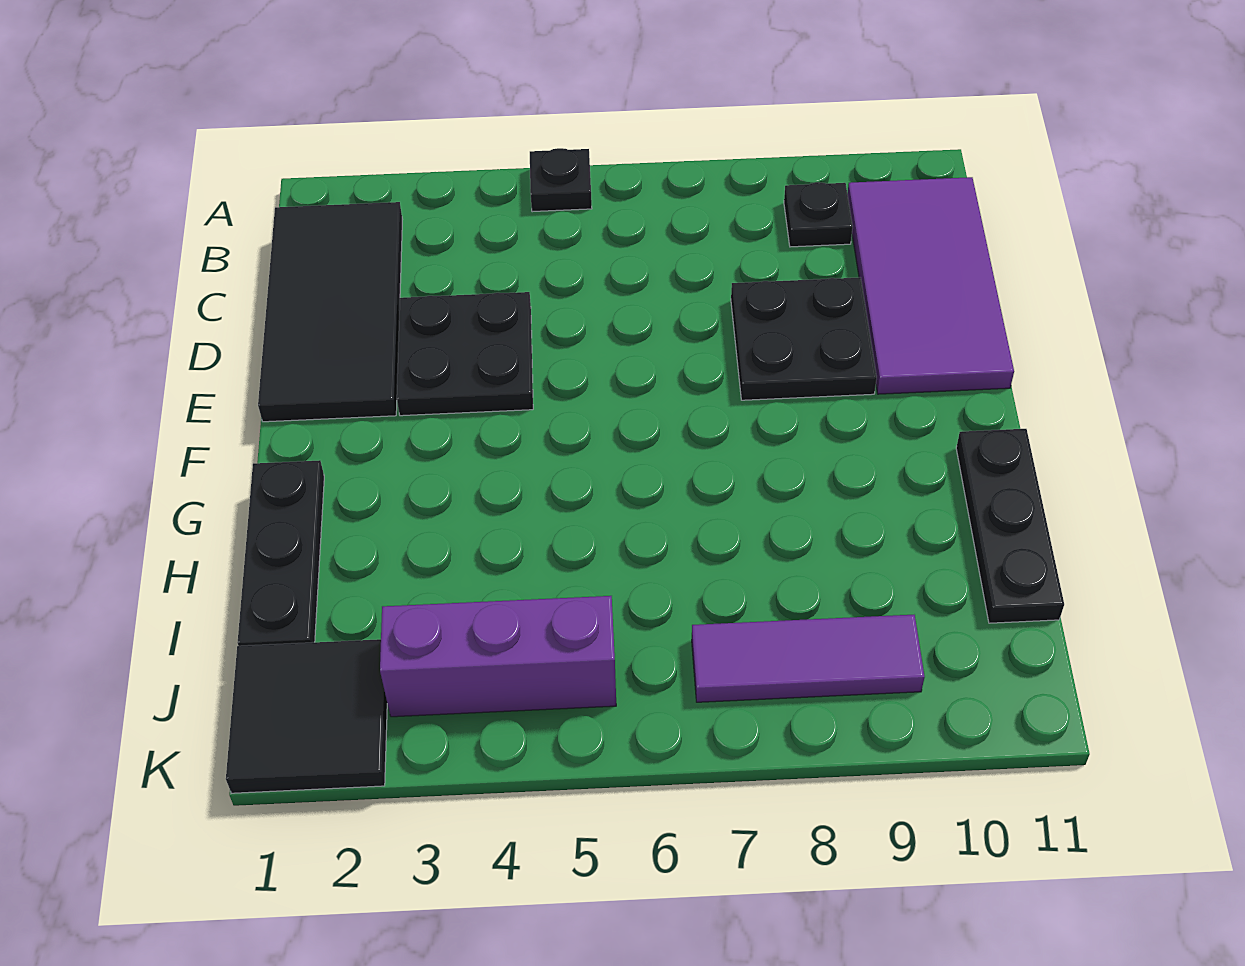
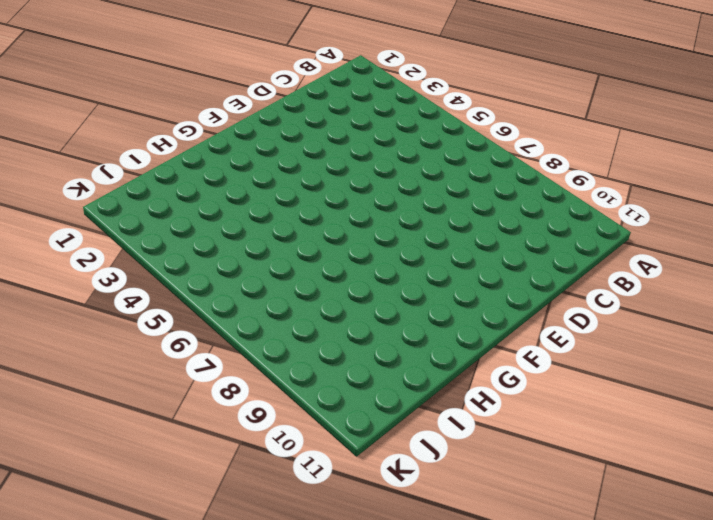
none -> black 1x1 plate [530,148,592,212]
none -> black 2x4 tile [258,202,402,422]

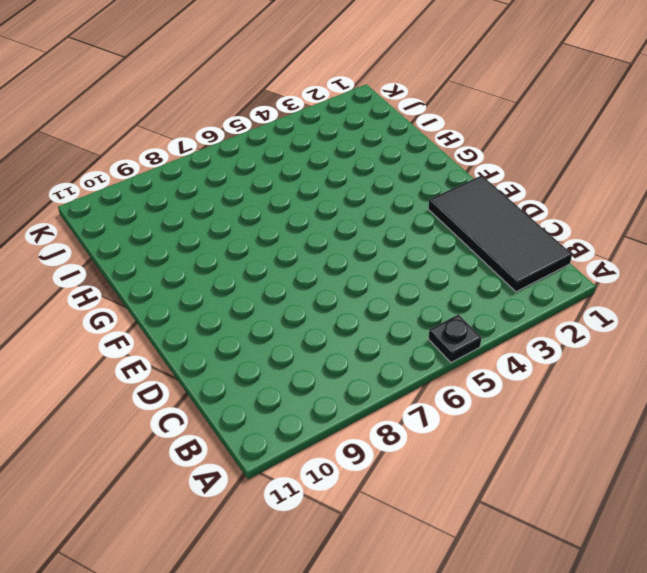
none -> black 1x1 plate [784,182,853,247]
none -> purple 2x4 tile [847,177,1014,394]

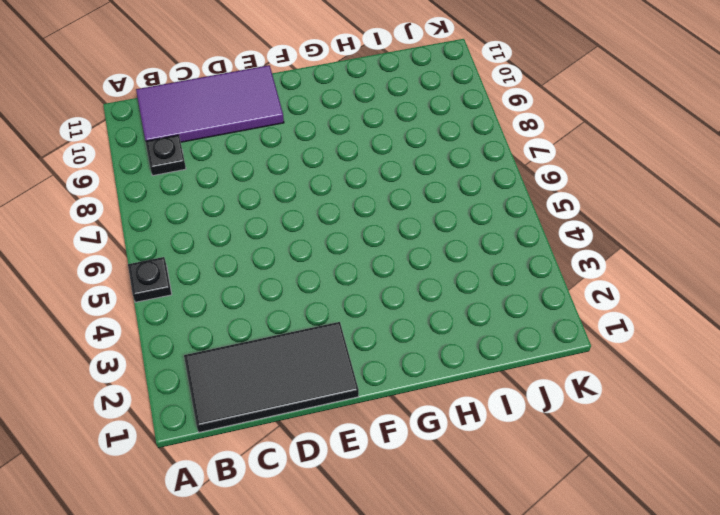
none -> black 2x2 plate [397,292,533,416]
none -> black 2x2 plate [731,277,877,400]

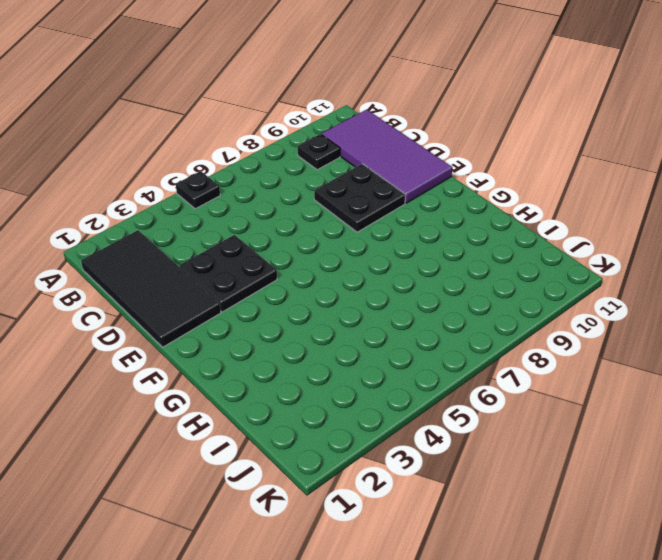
none -> black 1x3 plate [237,460,324,646]
none -> black 1x3 plate [956,429,1064,623]

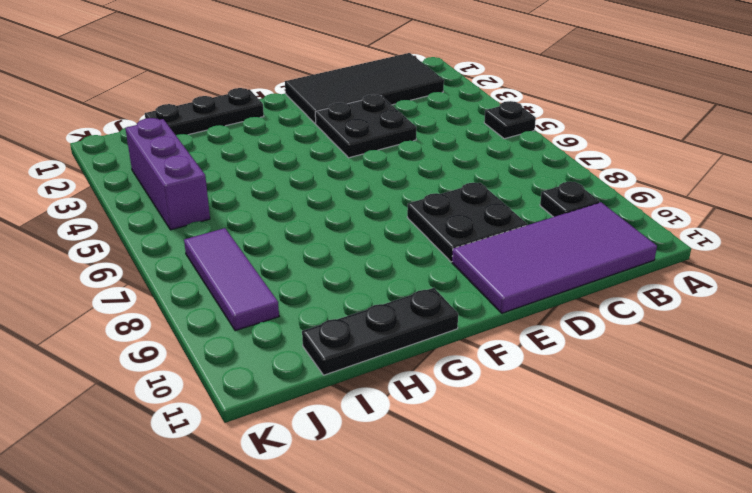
none -> black 2x2 tile [226,639,387,793]

